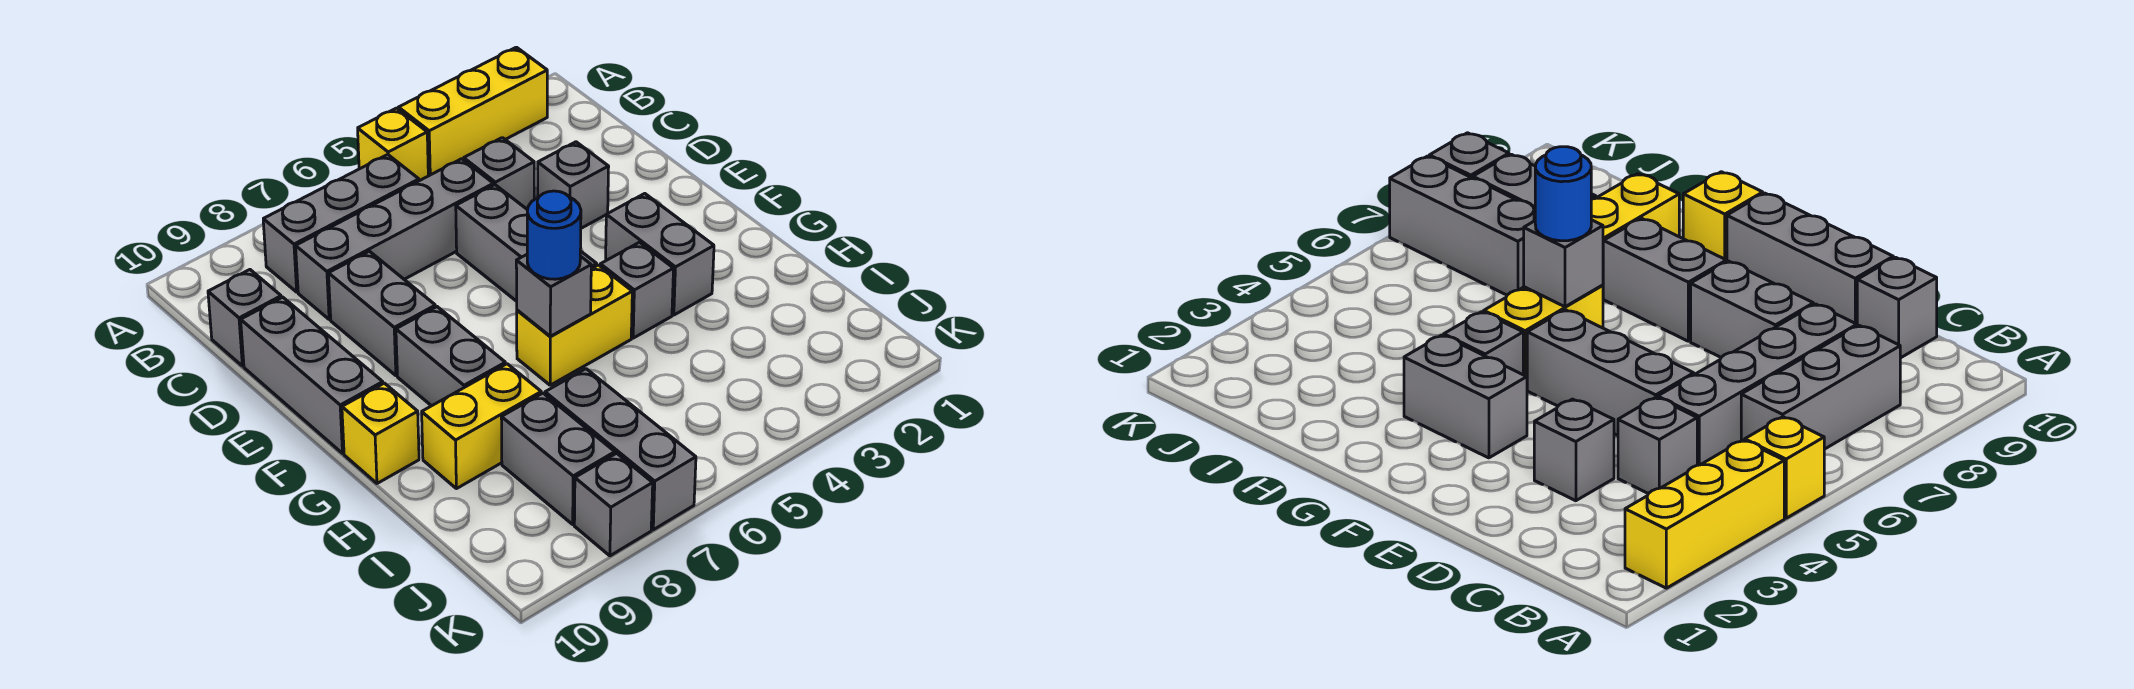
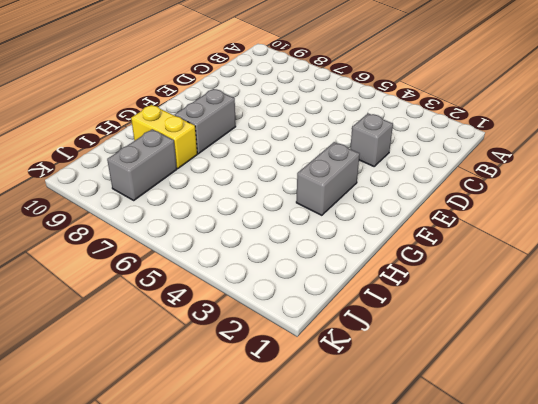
none -> yellow 1x3 brick [399,47,547,176]
none -> yellow 1x1 brick [358,108,428,181]
none -> grey 1x3 brick [263,155,419,292]

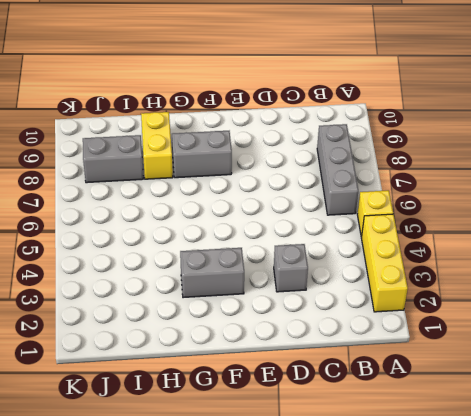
none -> grey 1x1 brick [464,138,534,210]
none -> grey 1x4 brick [296,159,493,319]
none -> grey 1x1 brick [208,270,281,366]

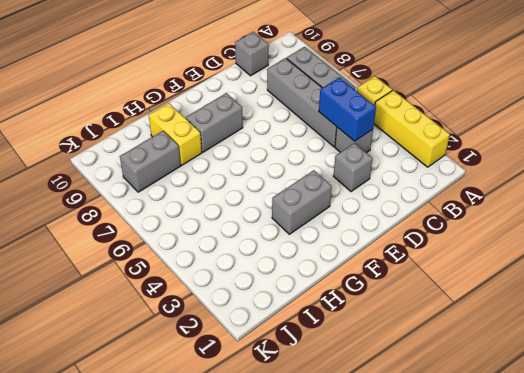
blue 1x2 brick [319,78,376,141] -> none
none -> grey 1x3 brick [456,185,597,301]
none -> grey 1x2 brick [328,251,435,376]
none -> grey 1x3 brick [241,297,383,453]

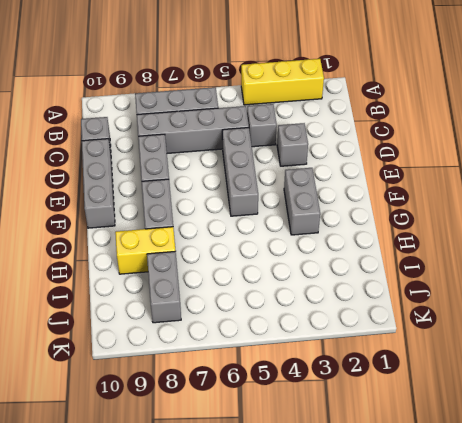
none -> yellow 1x1 brick [358,108,428,181]
none -> grey 1x1 brick [600,242,674,338]
none -> yellow 1x2 brick [517,265,632,385]

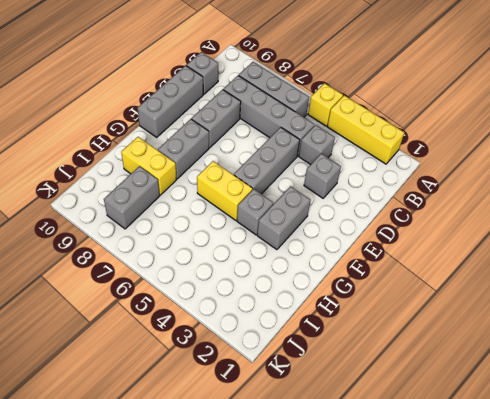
none -> yellow 1x1 brick [342,383,419,483]
none -> grey 1x3 brick [545,369,696,530]
none -> grey 1x1 brick [574,453,653,556]

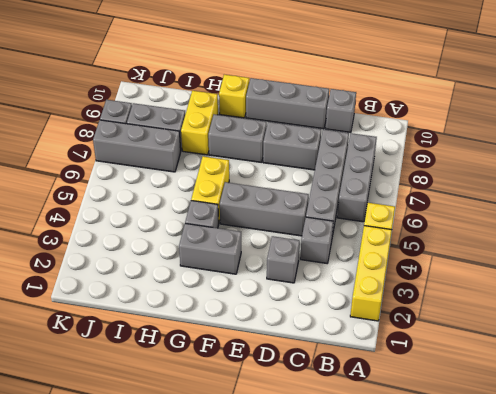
none -> grey 1x1 brick [516,255,591,336]
none -> blue 1x1 round brick [527,191,581,279]

